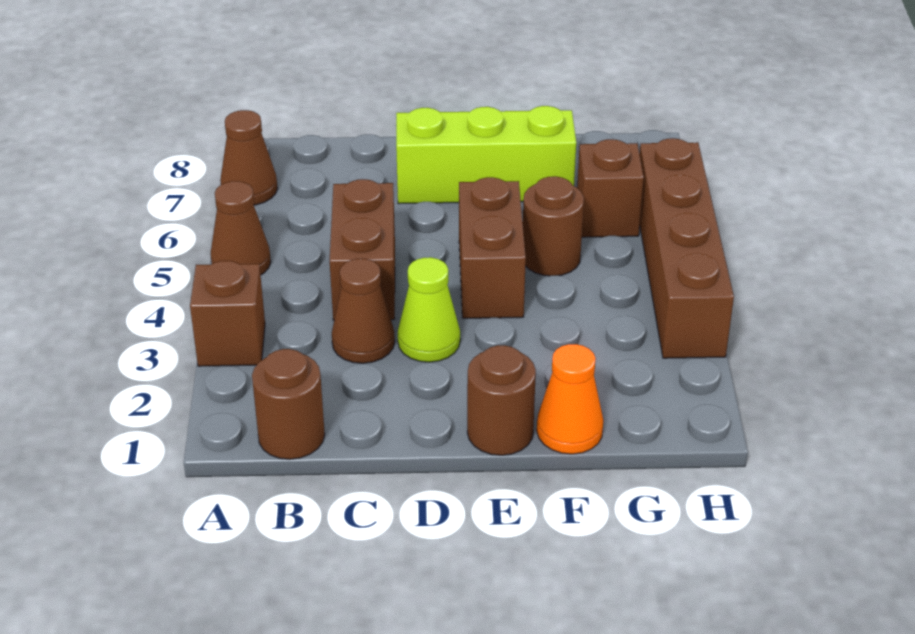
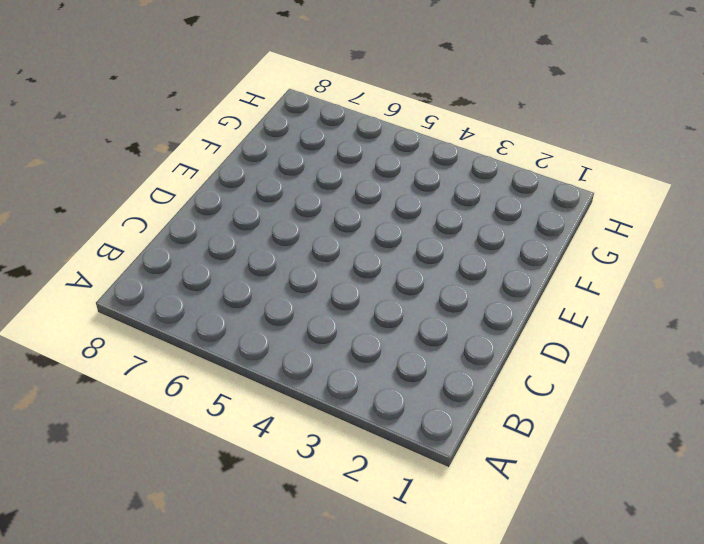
none -> brown 1x1 brick [190,261,265,366]
none -> brown 1x1 cone [210,181,271,275]
none -> brown 1x1 cone [220,110,277,205]

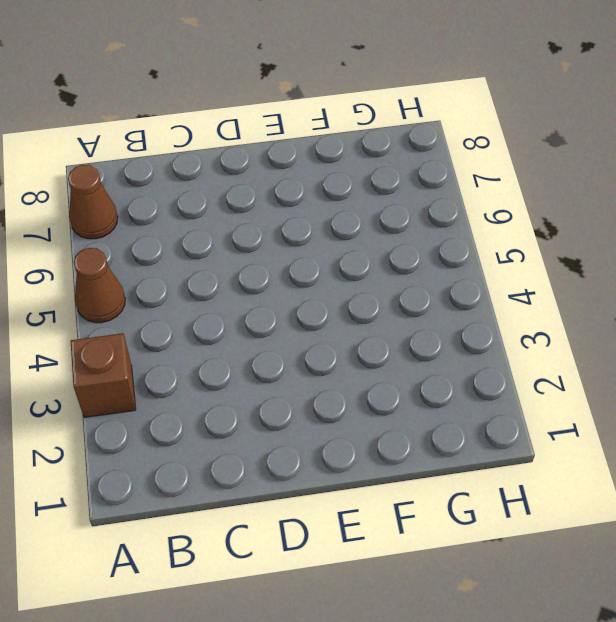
none -> brown 1x1 round brick [252,349,325,459]
none -> brown 1x1 cone [332,259,395,363]
none -> brown 1x2 brick [330,179,395,320]

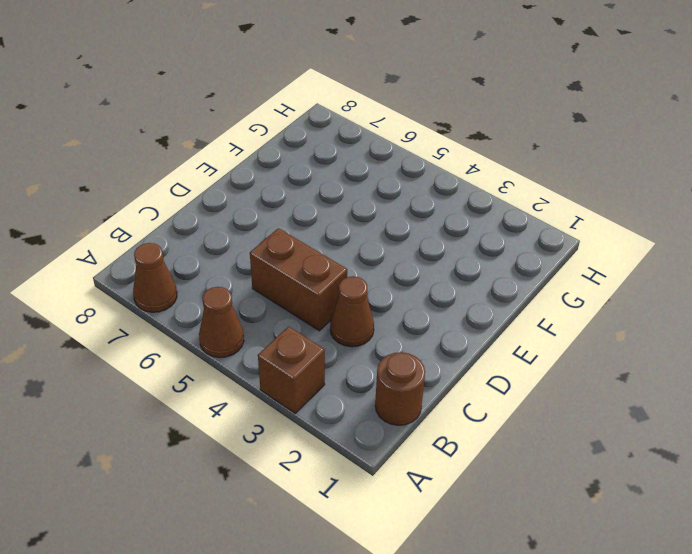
none -> lime 1x1 cone [398,257,460,362]
none -> lime 1x3 brick [396,106,576,204]
none -> brown 1x1 round brick [467,345,536,455]

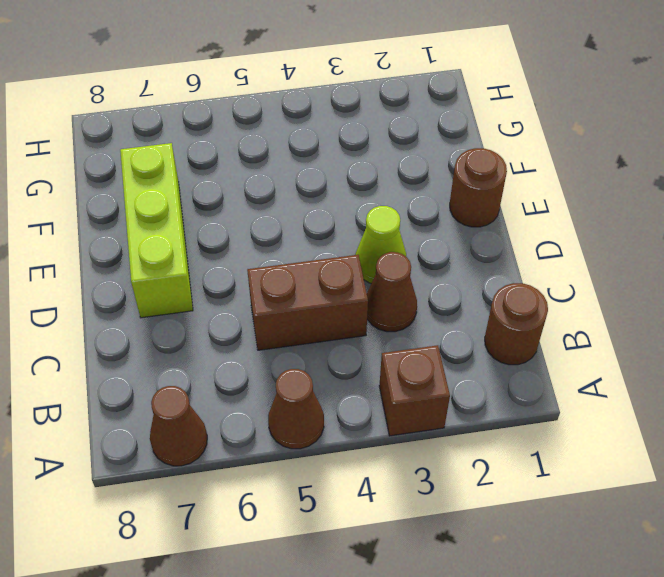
none -> brown 1x2 brick [459,177,526,318]
none -> orange 1x1 cone [537,344,603,454]
none -> brown 1x1 round brick [523,176,584,276]

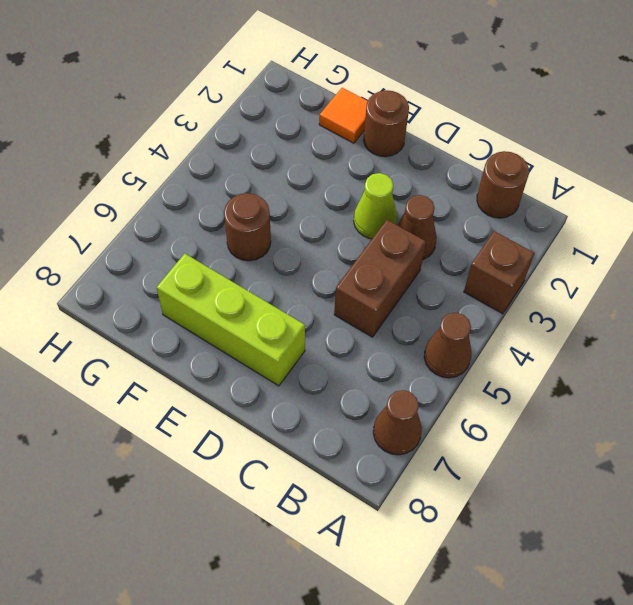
orange 1x1 tile [319,88,367,143] -> orange 1x1 cone [537,344,603,454]
none -> brown 1x2 brick [459,177,526,318]
none -> brown 1x1 brick [577,139,644,237]
none -> brown 1x4 brick [640,138,734,358]

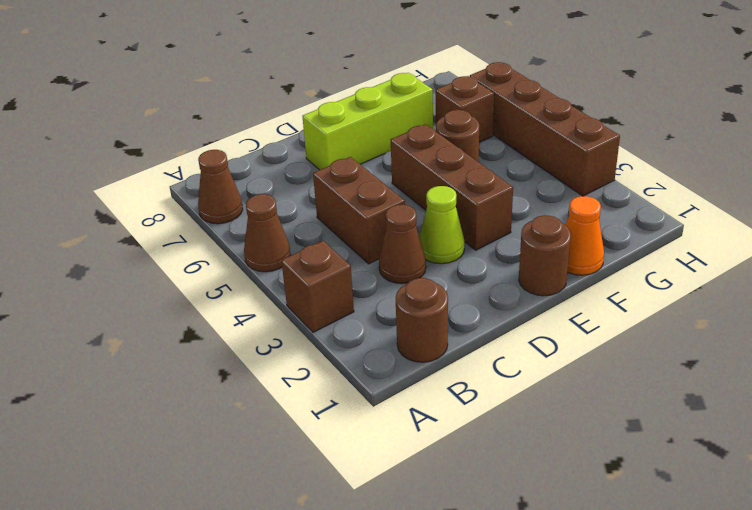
brown 1x3 brick [391,124,513,250] -> brown 1x2 brick [459,177,526,318]

